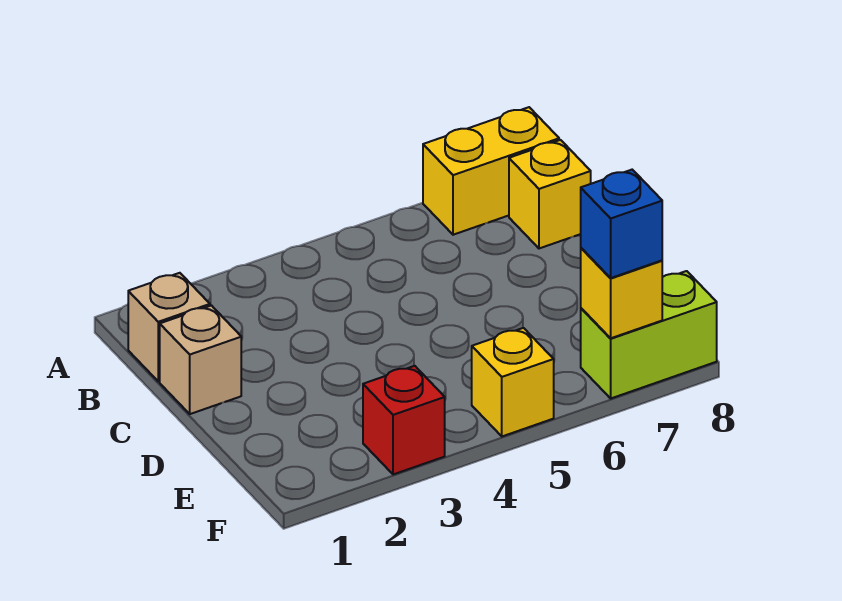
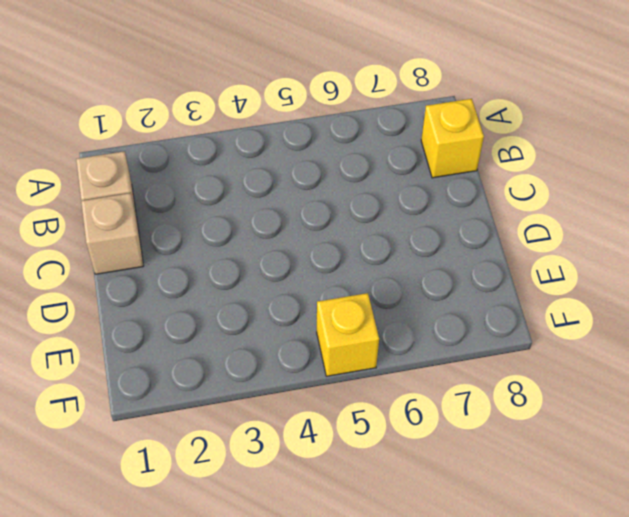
none -> yellow 1x2 brick [423,107,559,235]
none -> red 1x1 brick [363,366,445,474]

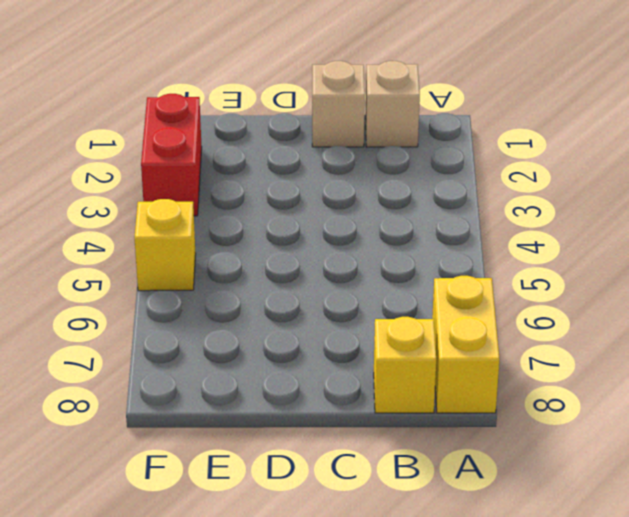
red 1x2 brick [141,94,202,216] -> red 1x1 brick [363,366,445,474]
none -> lime 1x2 brick [581,271,717,398]
none -> yellow 1x1 brick [581,248,662,338]

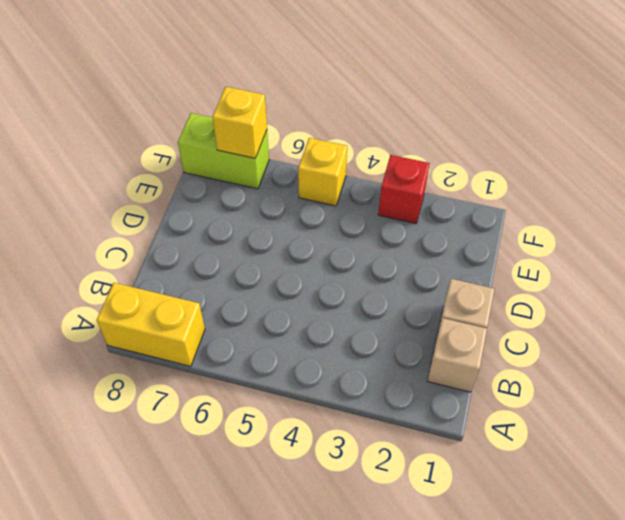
none -> yellow 1x1 brick [509,140,591,248]
none -> blue 1x1 brick [581,170,662,278]

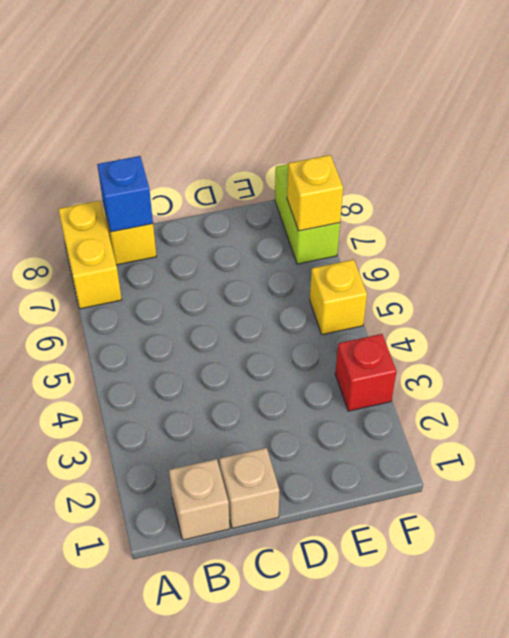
blue 1x1 brick [97,156,153,232] -> blue 1x1 brick moved to [581,170,662,278]

